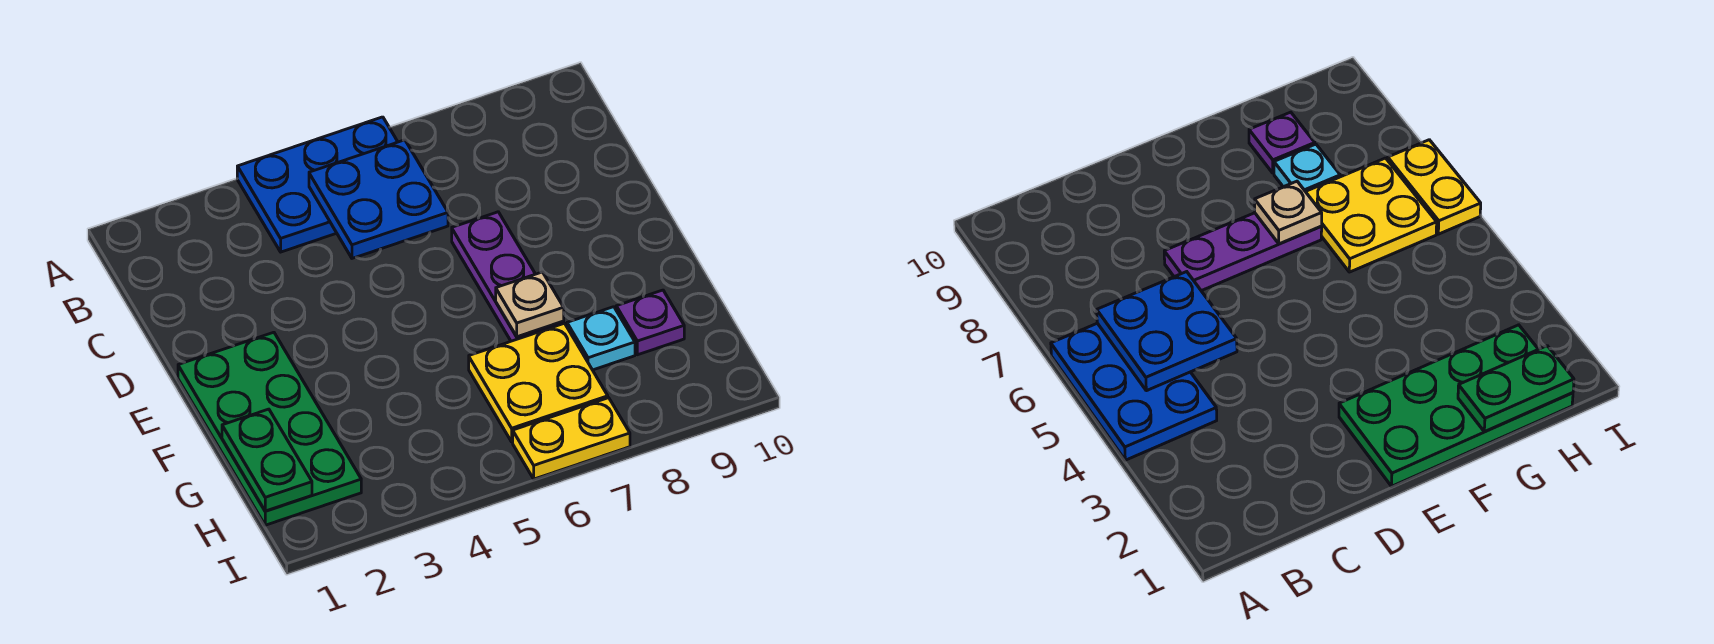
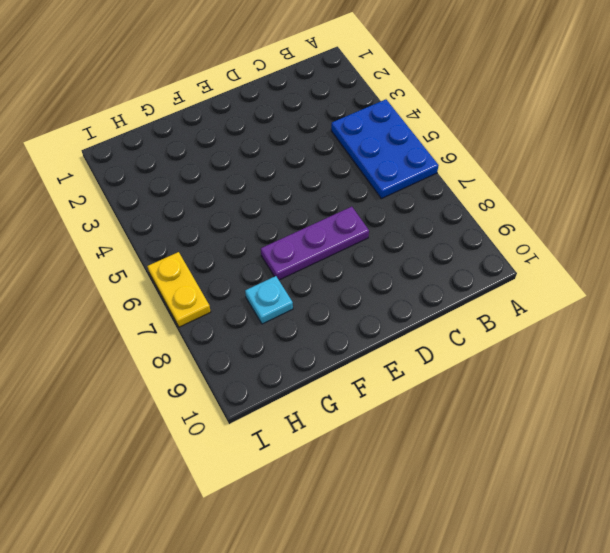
none -> green 2x4 plate [178,332,361,525]
none -> yellow 2x2 plate [469,323,608,442]

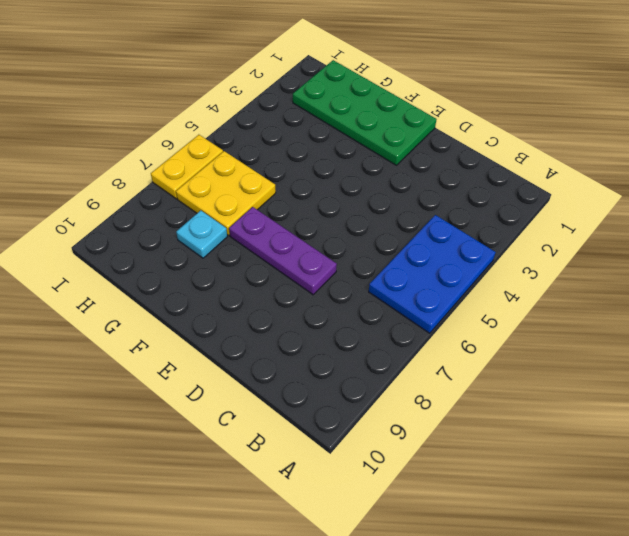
none -> purple 1x1 plate [616,290,684,355]
none -> blue 2x2 plate [309,140,448,258]

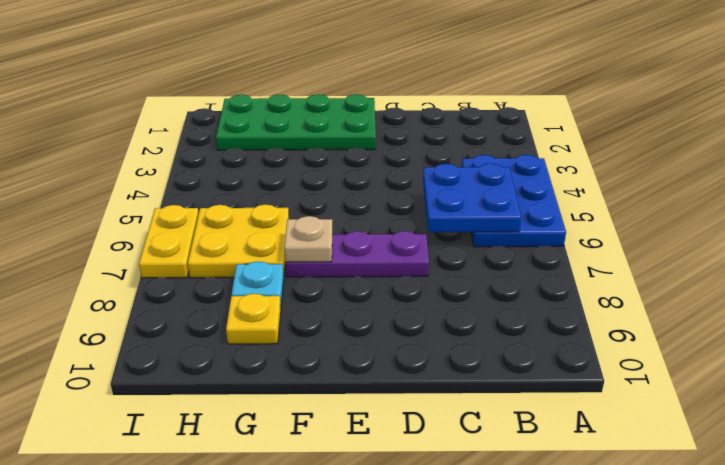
yellow 1x1 plate [226,294,281,344] -> purple 1x1 plate [616,290,684,355]
none -> green 1x2 plate [222,409,312,511]

